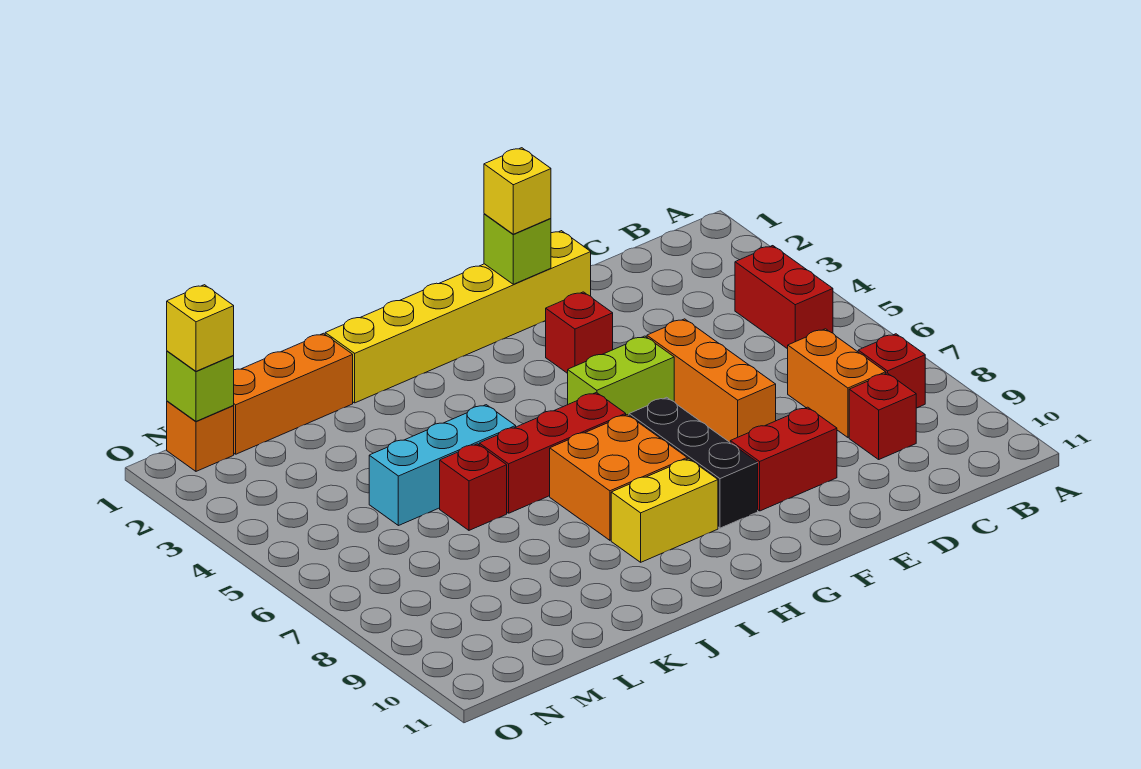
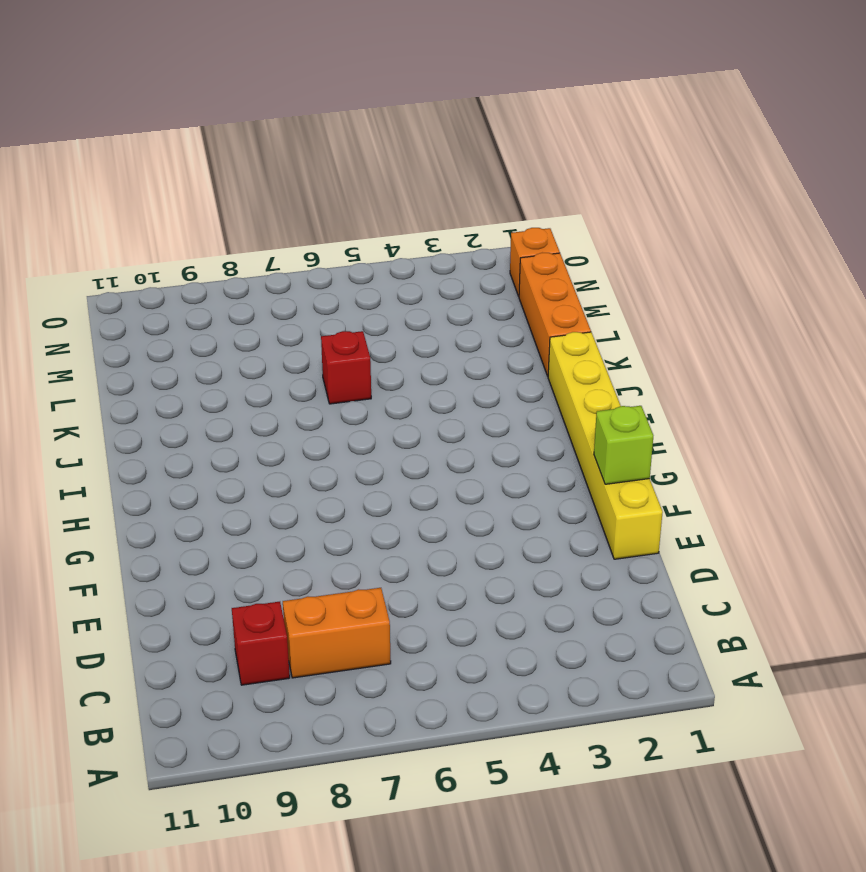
none -> red 1x2 brick [735,246,833,349]
none -> red 1x1 brick [858,334,925,408]
none -> orange 1x3 brick [647,319,776,442]

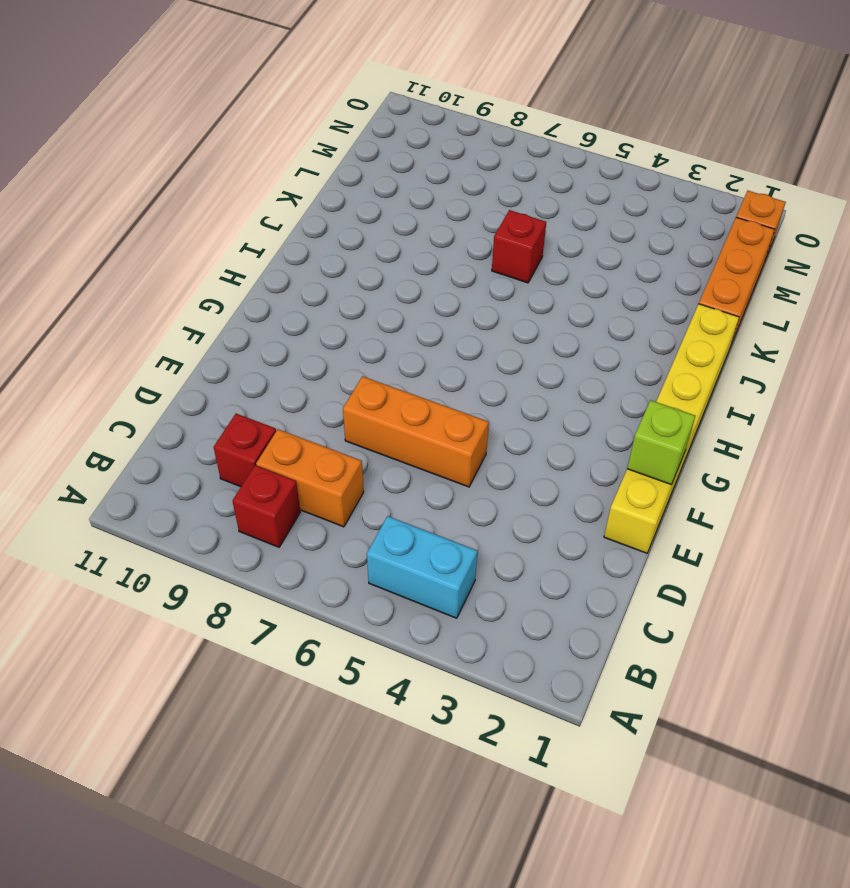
cyan 1x2 brick [367,516,477,618] -> red 1x2 brick [735,246,833,349]
none -> red 1x2 brick [730,407,837,511]
none -> red 1x1 brick [546,292,613,373]
none -> lime 1x2 brick [568,336,674,415]

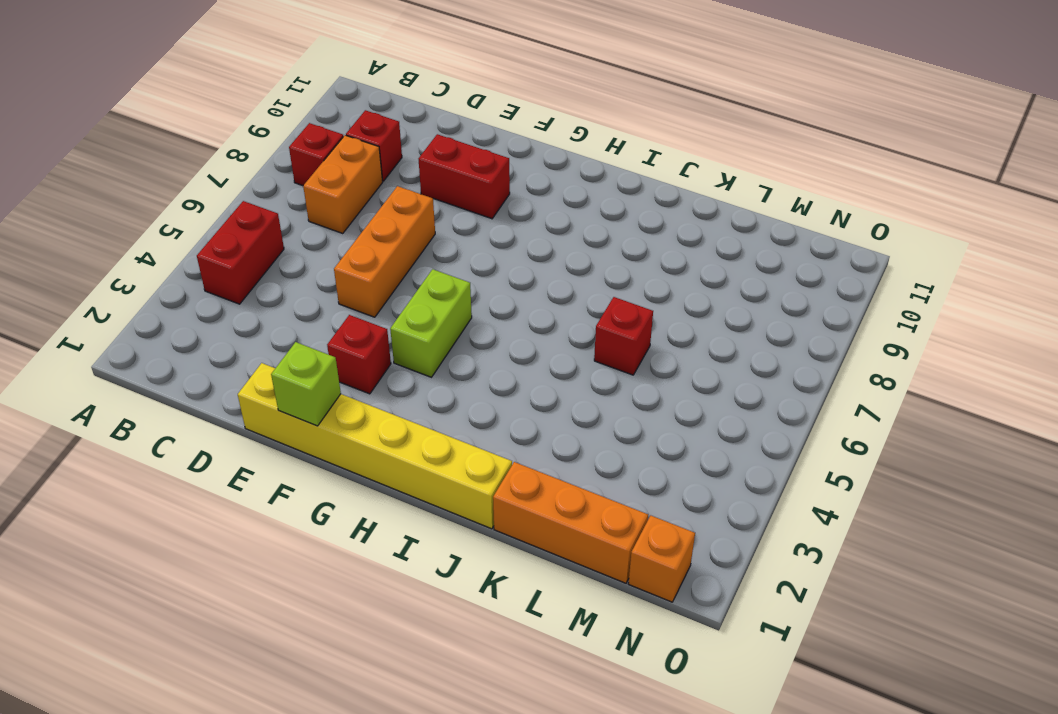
lime 1x2 brick [390,269,472,377] -> lime 1x2 brick turned to [568,336,674,415]
none -> black 1x3 brick [629,397,758,528]
none -> red 1x3 brick [479,392,626,513]
none -> orange 2x2 brick [550,415,687,540]

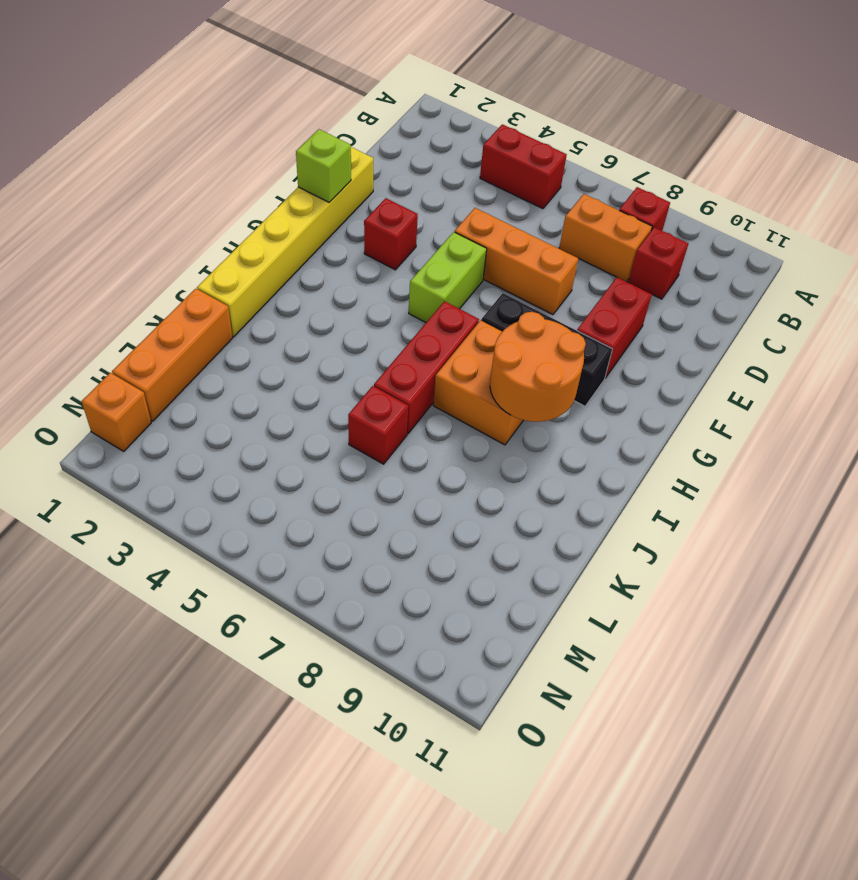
orange 2x2 round brick [490,312,586,422] -> none
none -> yellow 1x2 brick [611,459,718,562]
none -> cyan 1x3 brick [369,405,516,526]
none -> lime 1x1 brick [167,351,234,421]

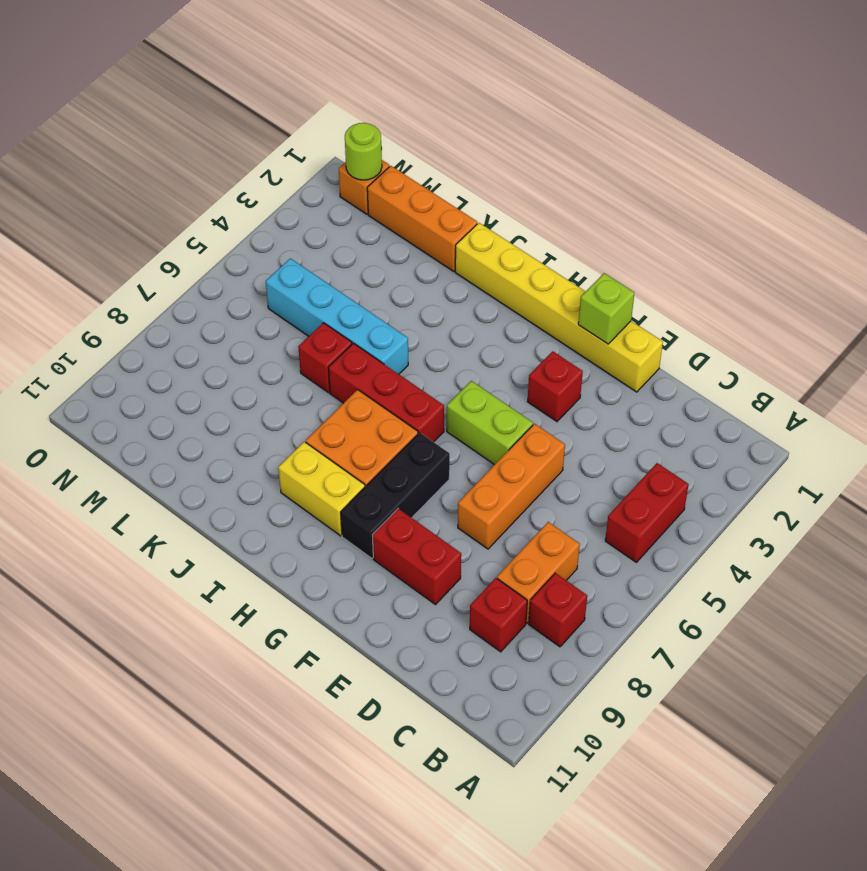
cyan 1x4 brick [266,258,408,374] -> cyan 1x3 brick [369,405,516,526]
lime 1x1 round brick [345,123,382,180] -> lime 1x1 brick [167,351,234,421]
none -> yellow 1x1 brick [484,148,551,234]
none -> yellow 1x1 brick [167,285,234,371]

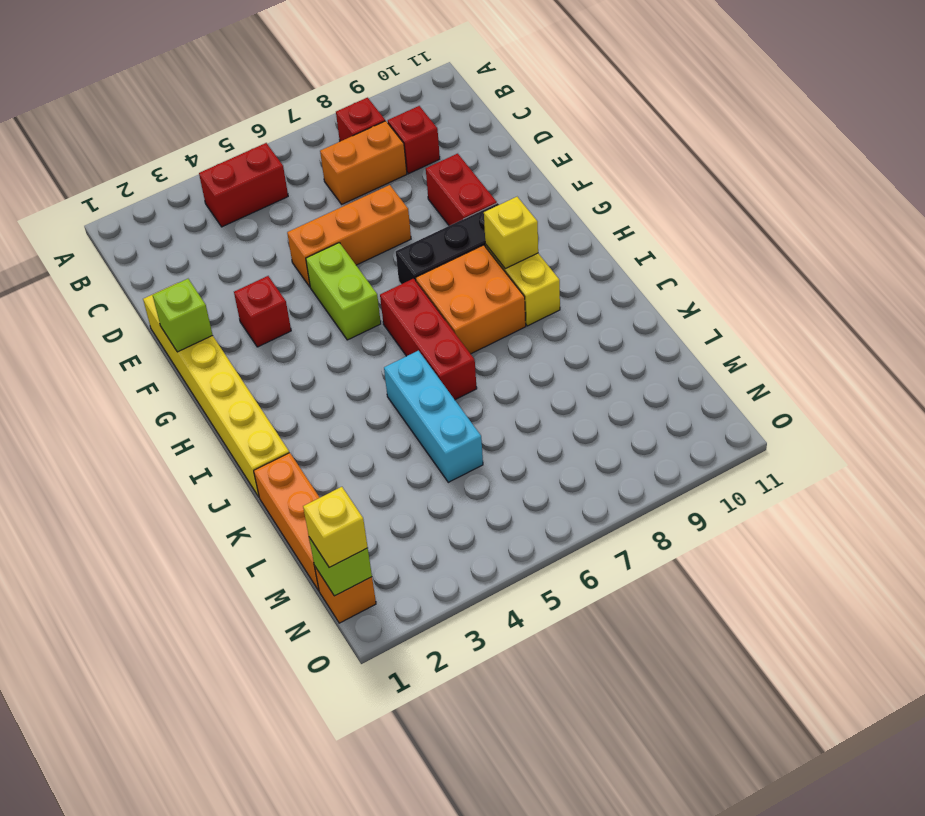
yellow 1x1 brick [484,197,538,269] -> yellow 1x1 brick moved to [484,148,551,234]
none -> red 1x1 brick [440,444,507,530]

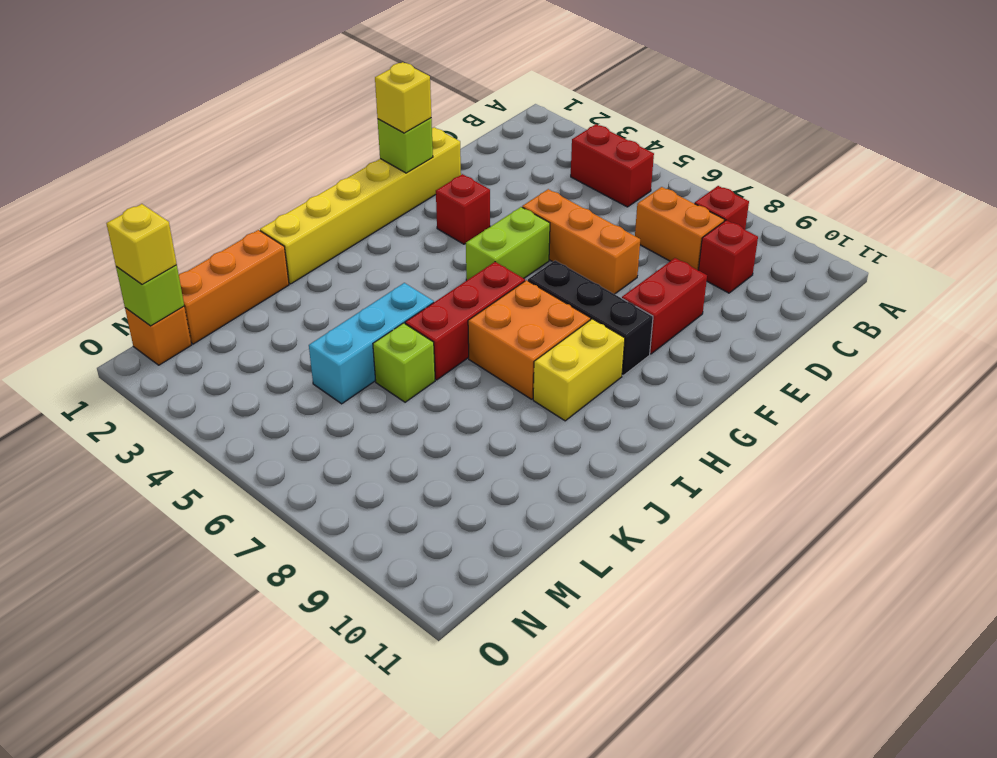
lime 1x1 brick [373,323,435,402] -> red 1x1 brick [440,444,507,530]

